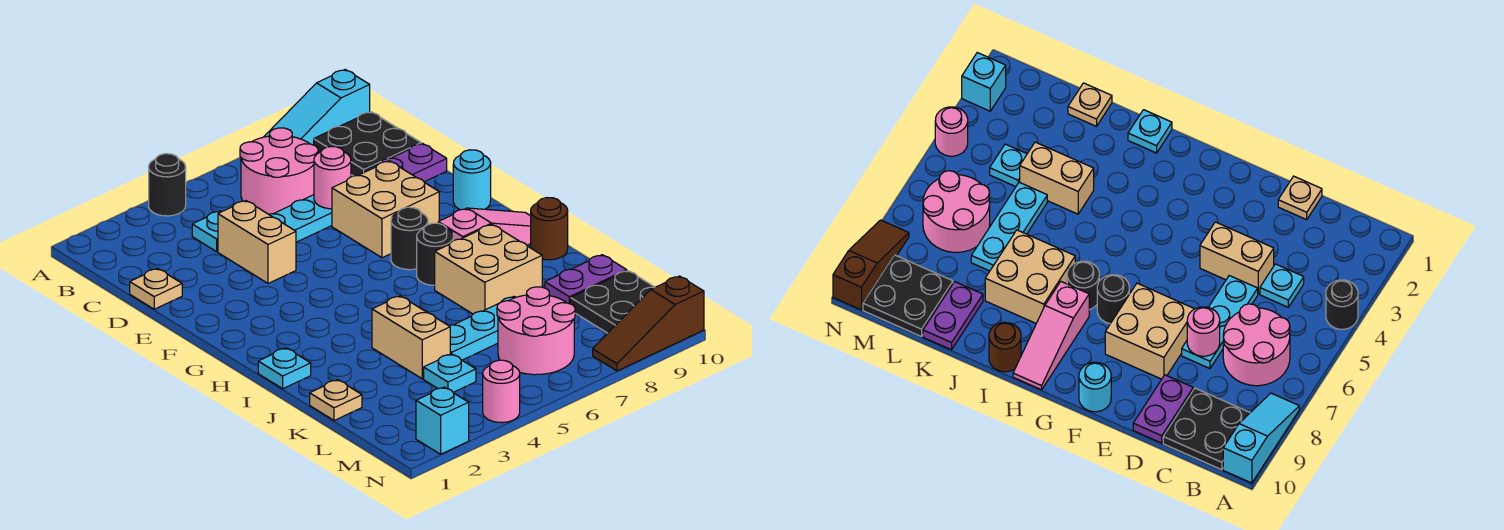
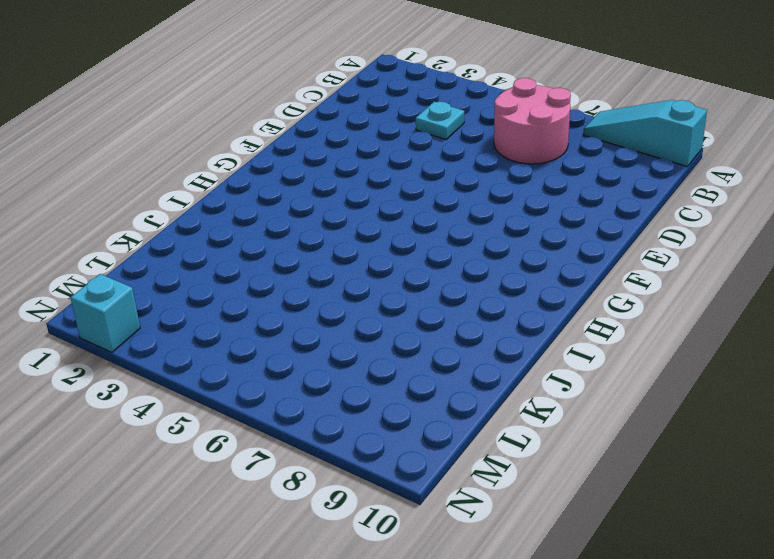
none -> black 1x1 round brick [149,154,186,216]
none -> black 2x2 plate [314,112,421,176]
none -> tan 1x1 plate [130,268,182,309]

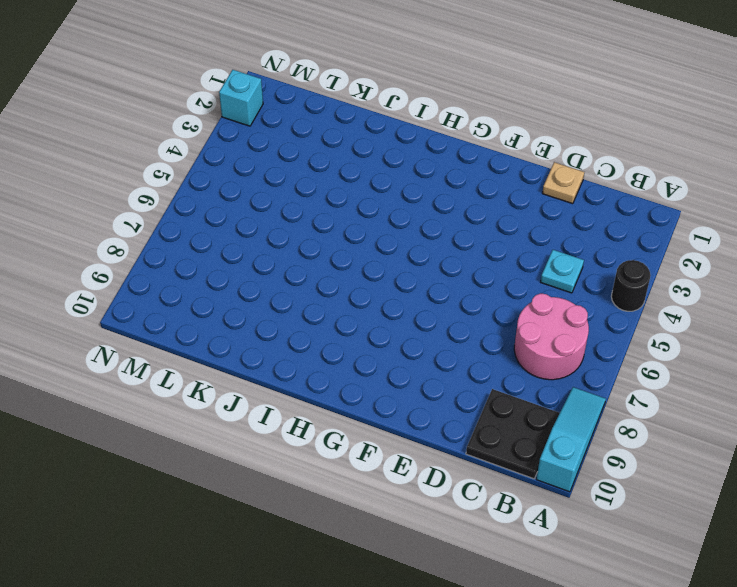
none -> tan 1x2 brick [218,201,296,283]
none -> cyan 1x3 plate [269,195,332,242]
none -> purple 1x2 plate [365,143,447,182]

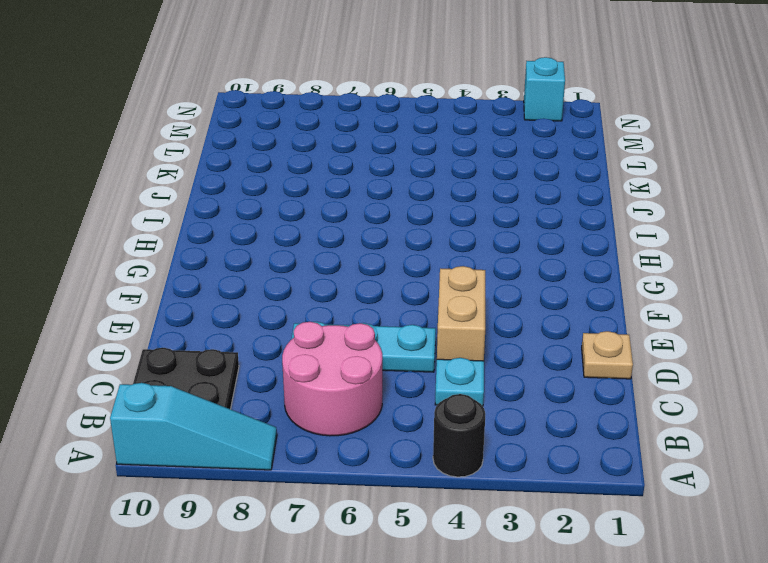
none -> purple 1x2 plate [365,143,447,182]
none -> tan 2x2 brick [332,161,439,258]
none -> cyan 1x1 round brick [453,150,491,210]

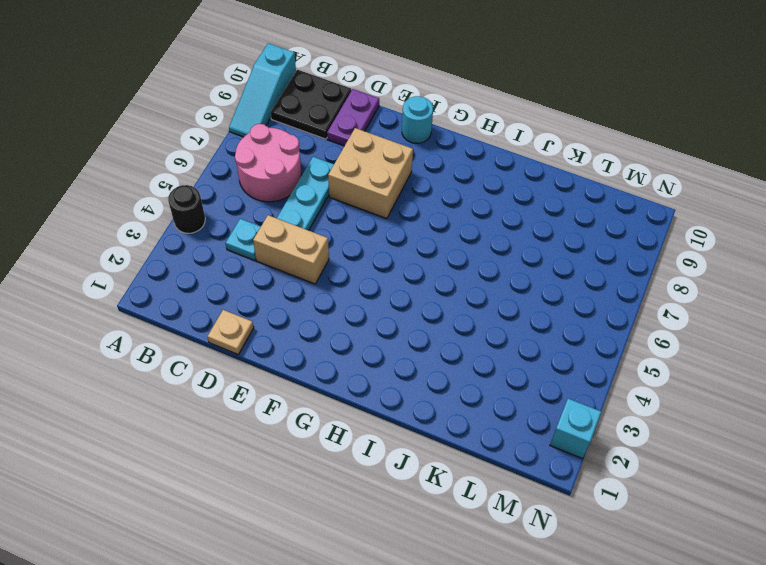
none -> black 1x1 round brick [391,207,428,270]
none -> black 1x1 round brick [417,223,454,285]
none -> pink 1x3 slope [438,208,531,245]

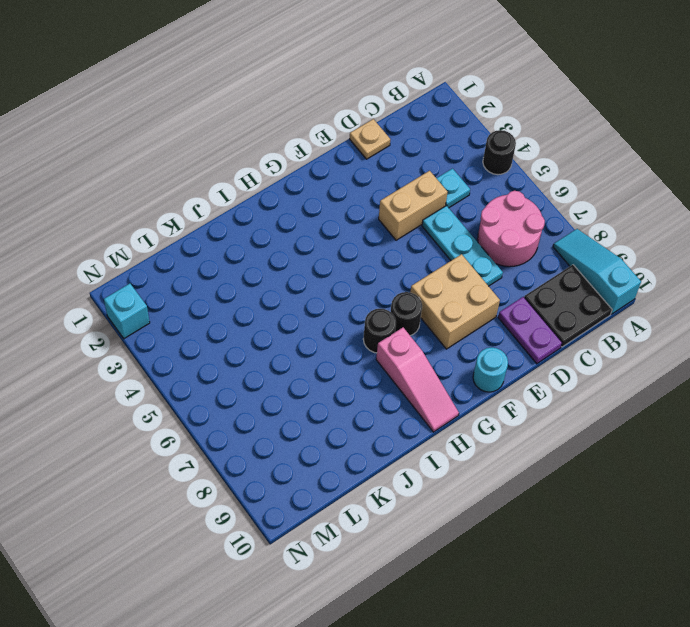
none -> cyan 1x1 plate [258,348,311,389]
none -> tan 2x2 brick [435,225,542,314]
none -> brown 1x1 round brick [531,198,568,260]

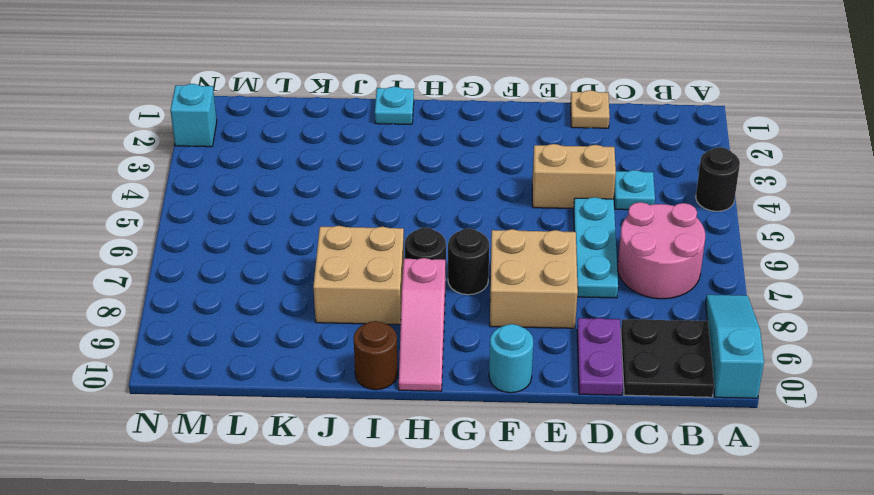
none -> tan 1x2 brick [372,296,450,379]
none -> tan 1x1 plate [310,380,362,421]
none -> cyan 1x3 plate [449,297,515,360]

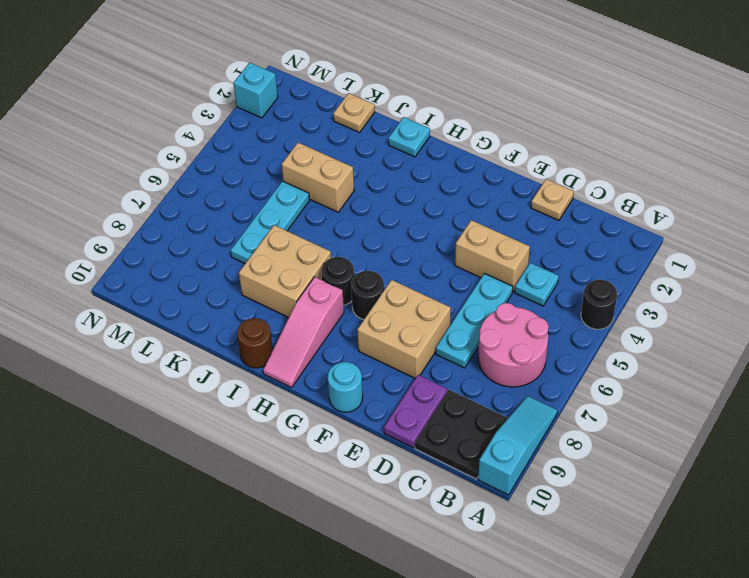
none -> purple 1x2 plate [545,255,627,304]
none -> cyan 1x1 plate [424,354,476,392]
none -> pink 2x2 round brick [497,287,575,375]

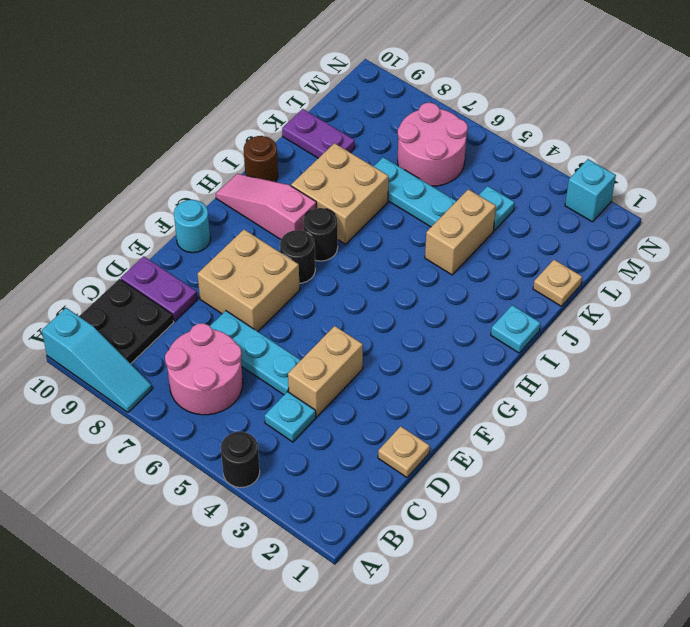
none -> black 2x2 plate [571,271,655,333]
none -> pink 1x1 round brick [483,360,520,423]
none -> brown 1x3 slope [593,276,704,371]

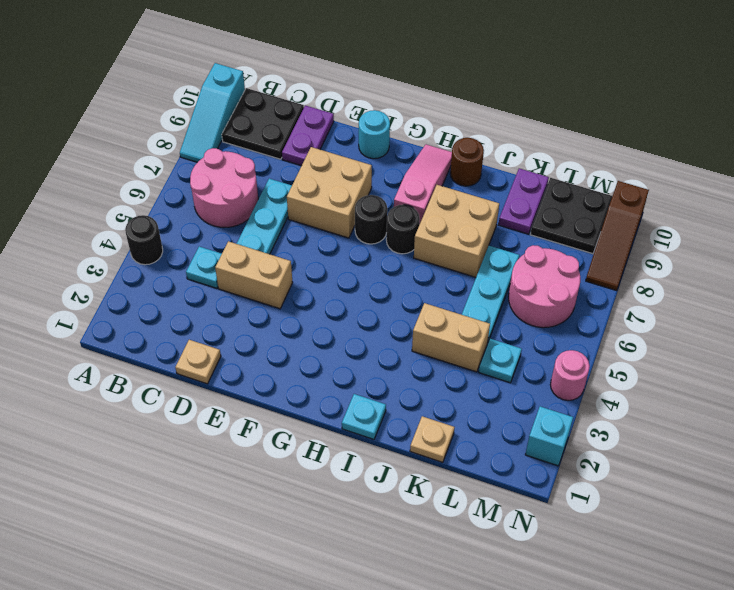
none -> pink 1x1 round brick [314,147,351,209]

